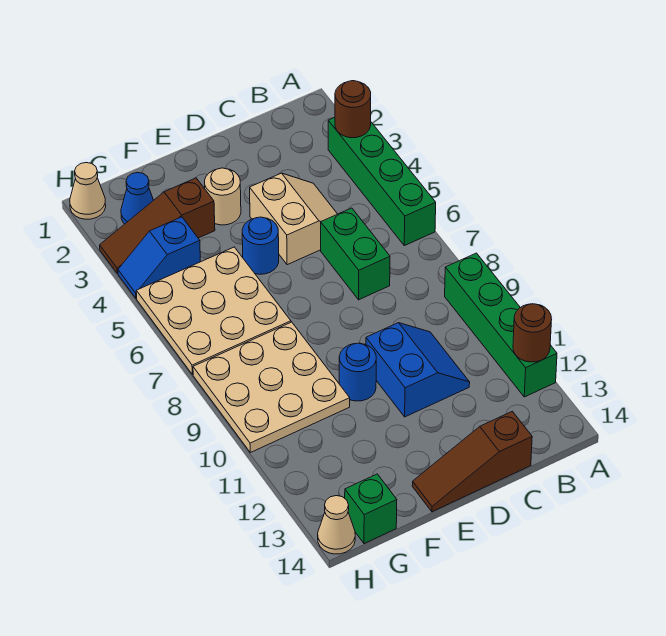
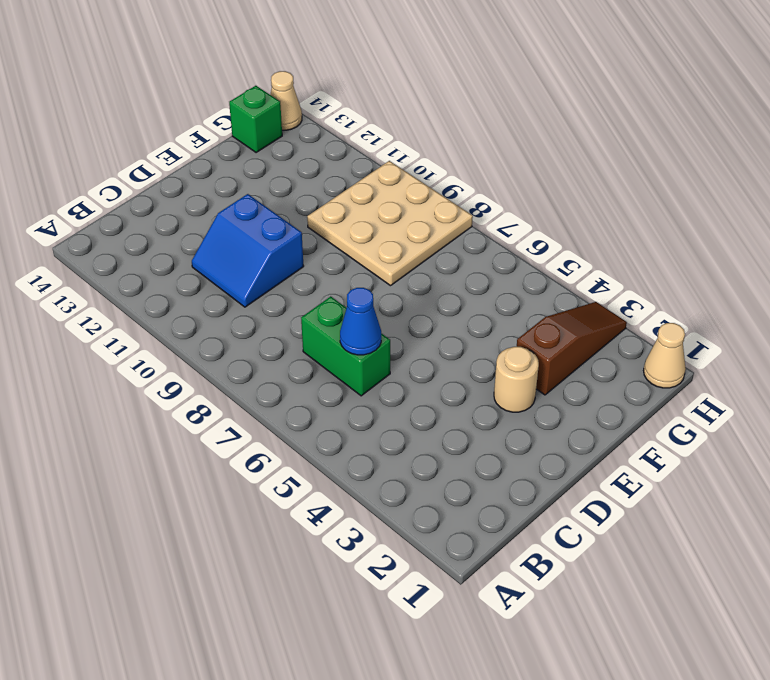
blue 1x1 cone [340,288,381,355] -> blue 1x1 cone moved to [121,172,154,224]
none -> green 1x4 brick [328,117,436,246]
none -> green 1x4 brick [445,253,557,397]
none -> tan 2x2 slope [250,173,337,265]

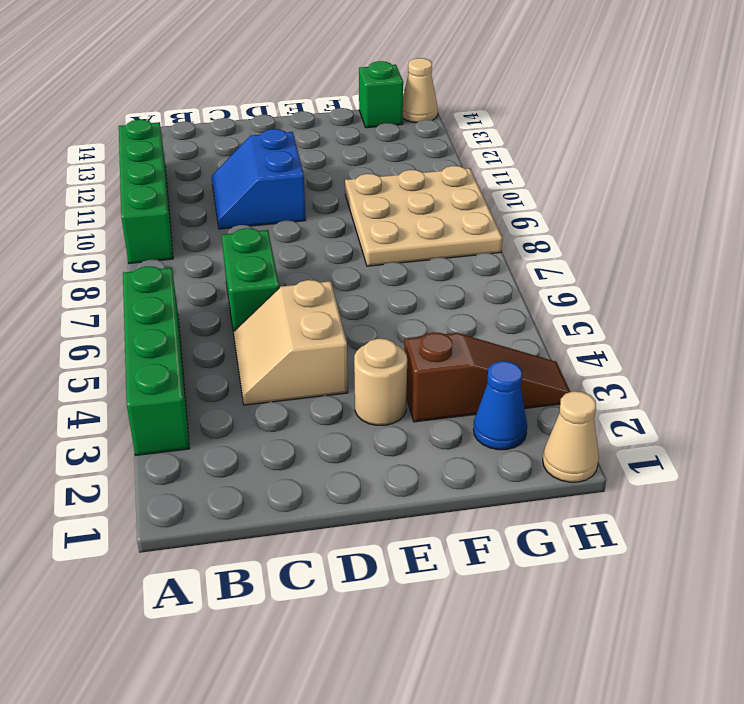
none -> brown 1x3 slope [412,411,532,512]
none -> blue 1x1 round brick [242,217,279,274]
none -> blue 1x1 round brick [339,343,376,401]

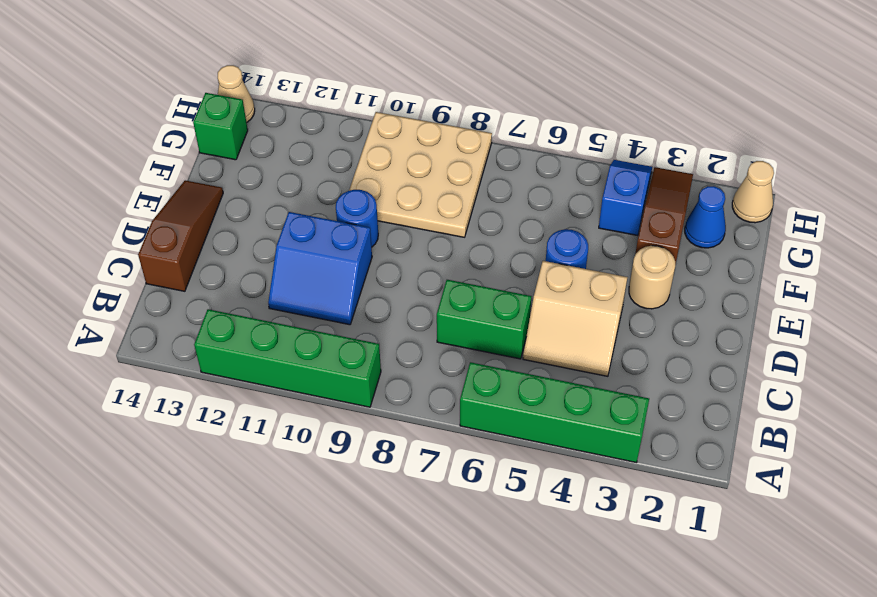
none -> tan 3x3 plate [136,247,291,375]
none -> brown 1x1 round brick [335,81,371,138]
none -> brown 1x1 round brick [513,304,552,362]

